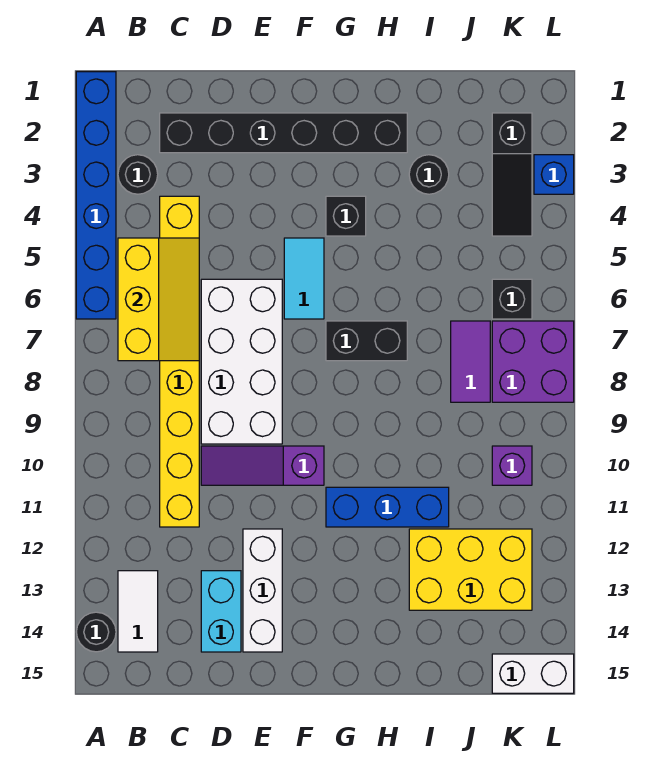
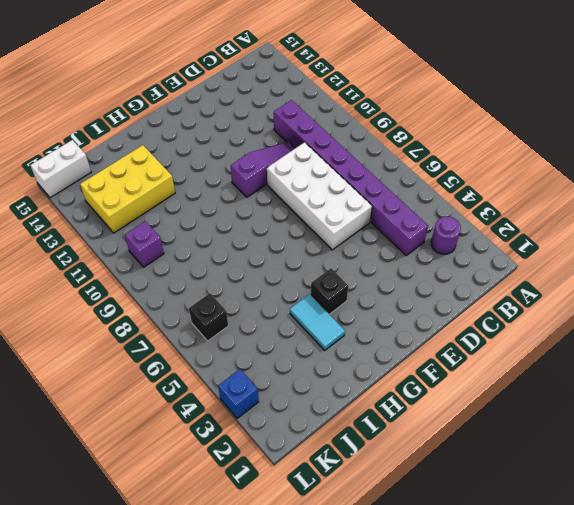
purple 1x1 round brick [431,217,461,254] -> black 1x1 round brick [118,155,158,194]
purple 1x8 brick [274,100,428,255] -> yellow 1x8 brick [160,196,199,527]
cyan 1x2 tile [290,294,345,350] -> cyan 1x2 tile moved to [284,238,324,319]
none -> blue 1x6 brick [76,72,116,319]
none -> black 1x1 round brick [77,612,116,652]
none -> white 1x2 tile [118,571,158,652]

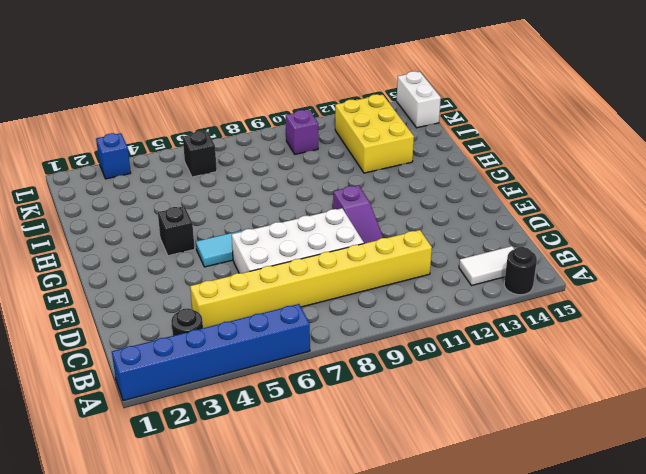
none -> black 1x6 brick [160,113,407,153]
none -> cyan 1x2 brick [201,571,241,652]
none -> white 1x3 brick [243,529,282,652]

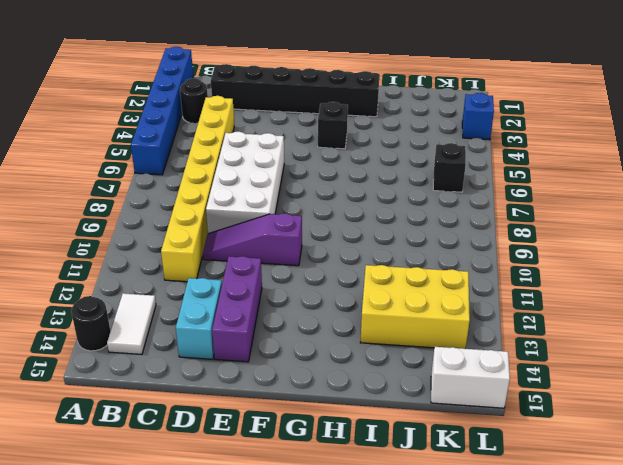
purple 1x3 brick [212,256,262,362] -> white 1x3 brick [243,529,282,652]
none -> cyan 1x2 tile [284,238,324,319]
none -> black 1x2 brick [326,321,407,361]
none -> blue 1x3 brick [326,487,449,527]

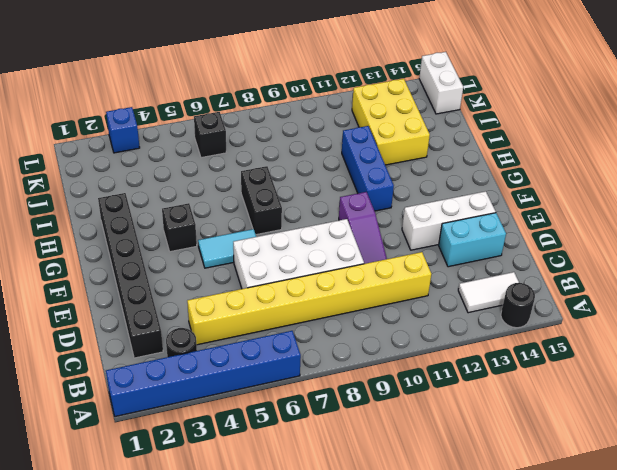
none -> black 1x1 round brick [409,155,449,194]
none -> purple 1x2 tile [451,321,490,402]
none -> black 1x3 slope [492,113,532,236]

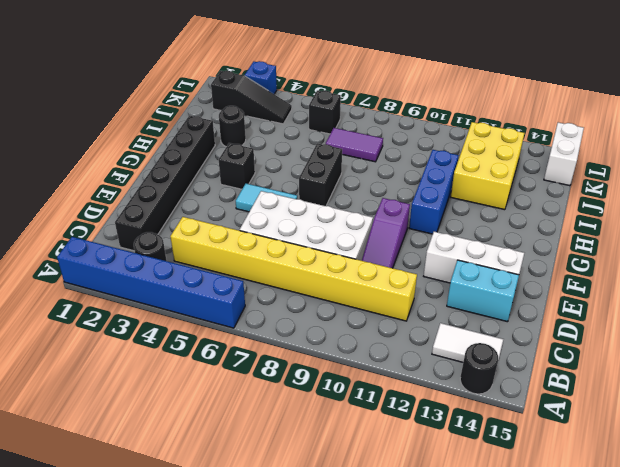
none -> purple 2x2 brick [492,321,574,402]
none -> purple 1x1 brick [492,446,532,485]
none -> yellow 2x3 slope [118,238,199,361]

